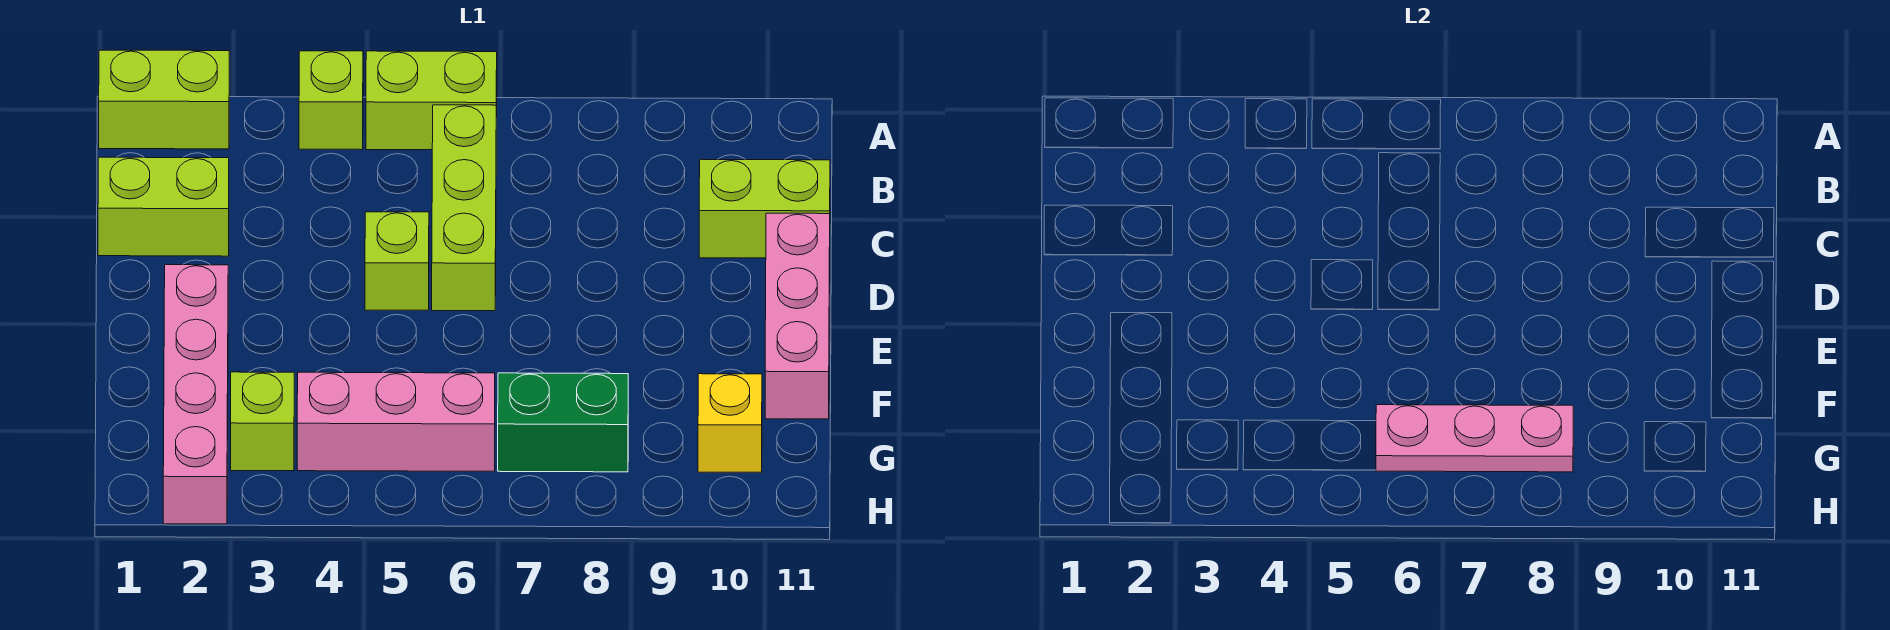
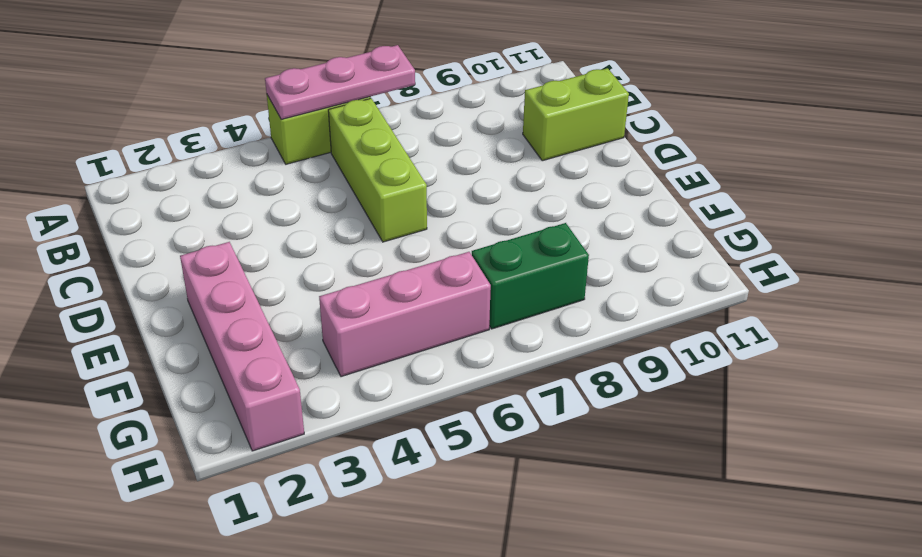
pink 1x3 plate [265,45,415,119] -> pink 1x3 plate moved to [1376,405,1573,472]
none -> lime 1x2 brick [99,50,229,149]
none -> lime 1x1 brick [299,51,363,150]
none -> lime 1x2 brick [98,157,229,256]

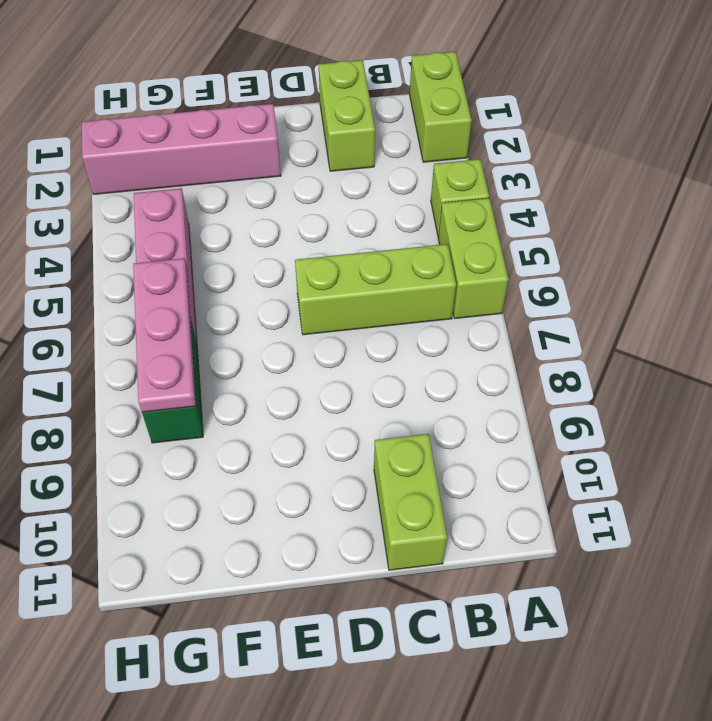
none -> lime 1x1 brick [365,212,429,310]
none -> pink 1x3 brick [765,213,830,419]
none -> lime 1x1 brick [231,372,294,471]

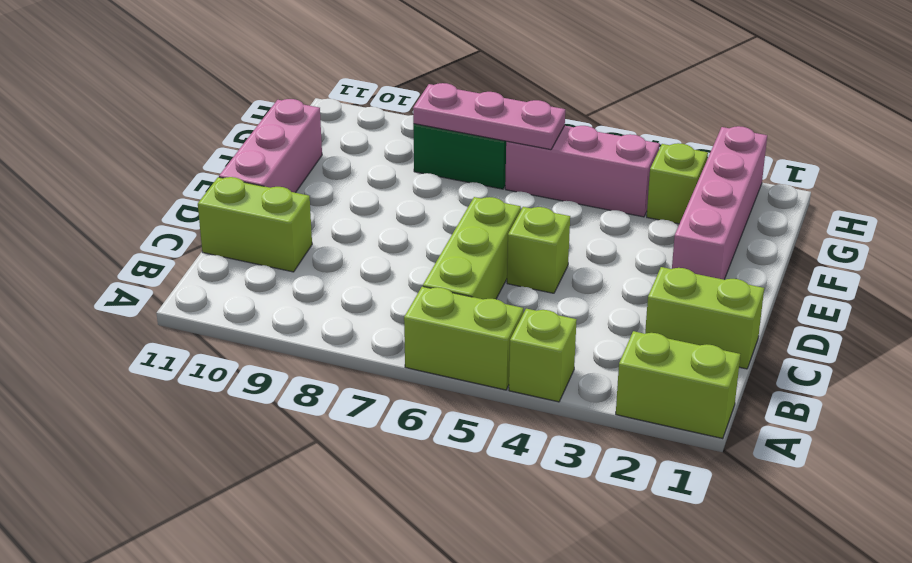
none -> yellow 1x1 brick [698,374,762,472]

